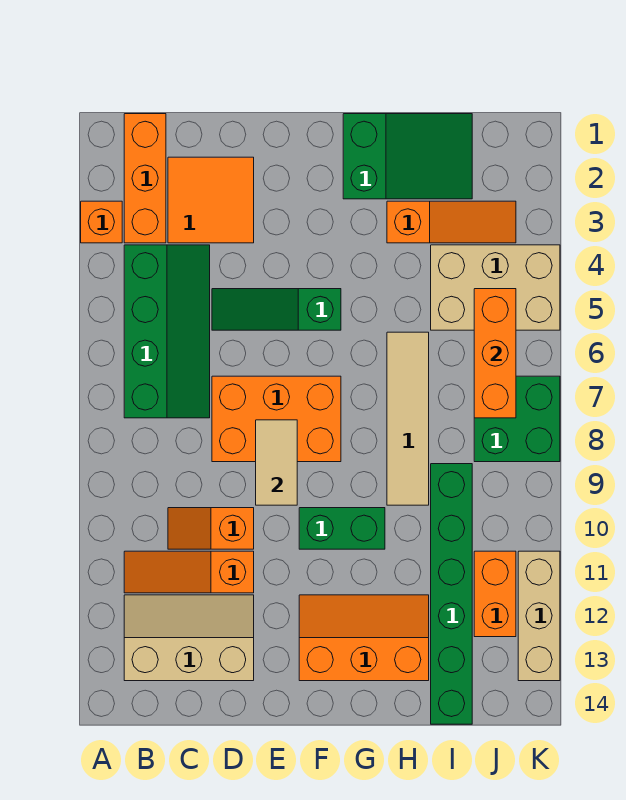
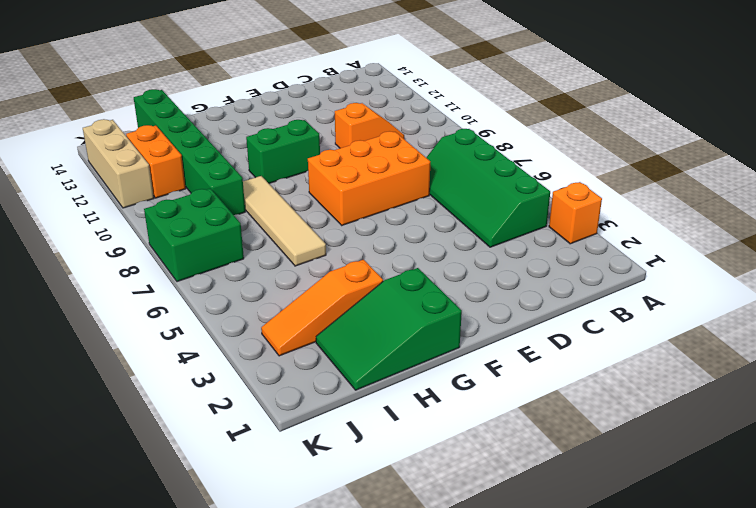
none -> orange 1x3 brick [124,114,166,243]
none -> orange 1x3 slope [124,551,254,593]
none -> tan 2x3 slope [124,595,254,681]

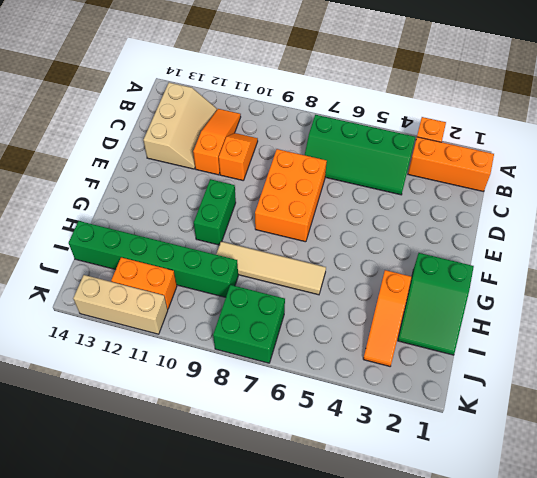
none -> orange 2x2 tile [168,157,254,243]
none -> green 1x3 slope [212,289,341,330]
none -> orange 2x3 slope [299,595,429,681]

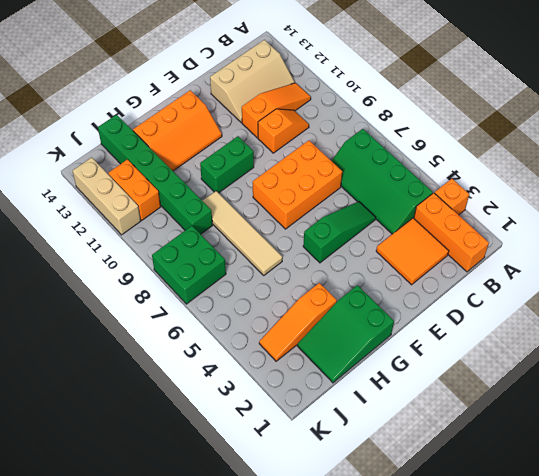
none -> tan 2x3 brick [431,245,560,330]
none -> tan 1x2 tile [256,420,297,505]
none -> orange 1x3 brick [474,289,516,418]

